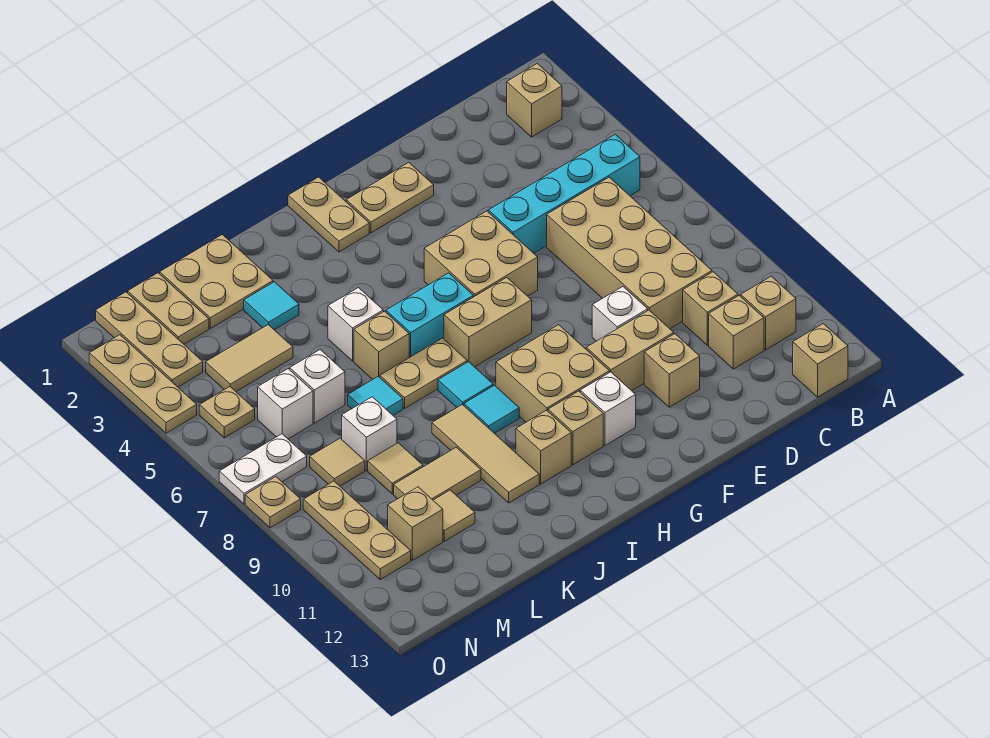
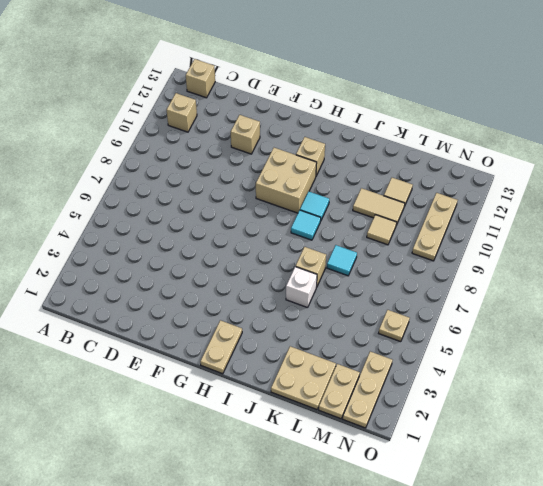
none -> tan 1x1 brick [507,63,562,137]
none -> cyan 1x4 brick [488,134,640,253]
none -> tan 2x4 brick [547,177,712,329]
none -> tan 1x1 brick [683,272,738,345]

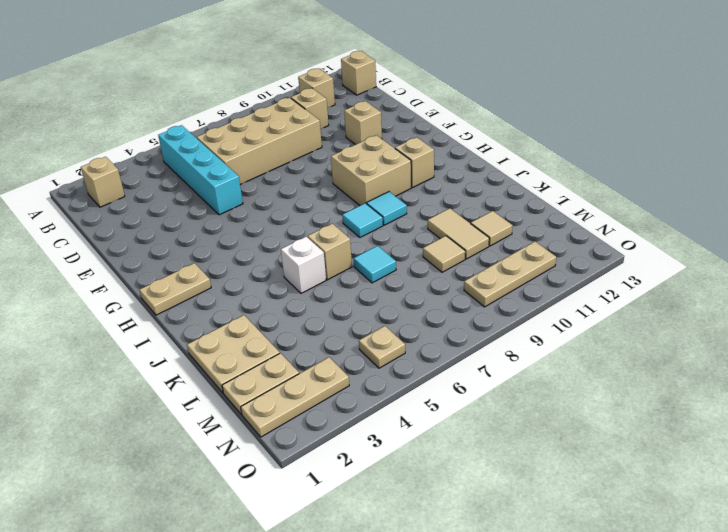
none -> tan 1x1 brick [709,296,764,369]
none -> white 1x1 brick [592,287,648,341]
none -> tan 1x2 brick [586,310,674,391]
none -> tan 1x2 plate [346,163,434,233]

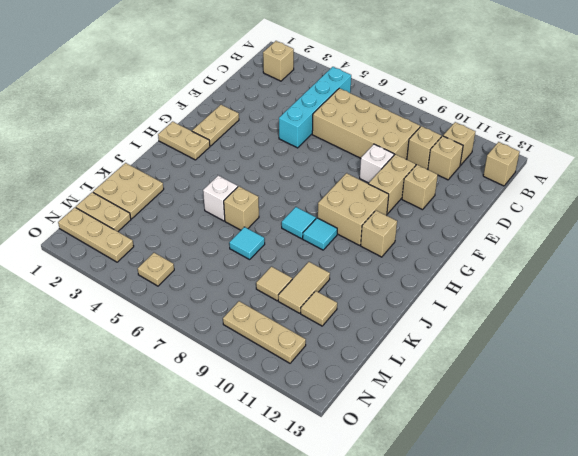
none -> tan 2x2 brick [424,211,538,297]
none -> tan 1x2 brick [444,277,532,367]
none -> white 1x1 brick [580,372,636,446]
none -> cyan 1x2 brick [386,273,473,358]

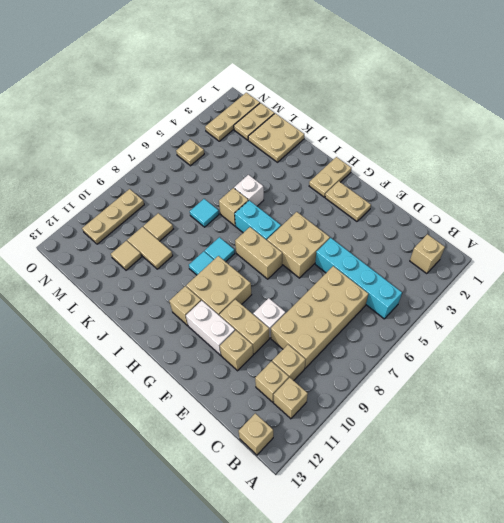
white 1x2 brick [186,301,235,355] -> white 1x1 brick [580,372,636,446]
none -> tan 1x2 plate [380,338,467,408]
none -> tan 1x1 brick [516,410,571,484]
none -> tan 1x3 tile [432,404,539,503]
none -> cyan 1x1 tile [244,282,299,330]

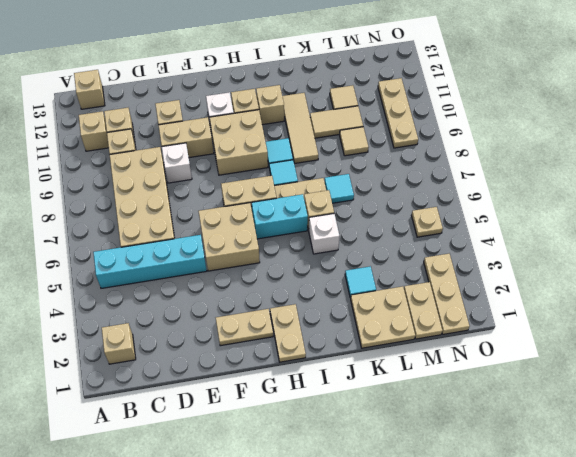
none -> tan 1x2 tile [206,325,293,392]
none -> white 1x1 brick [290,350,345,423]
none -> white 1x1 brick [342,397,397,470]
none -> white 1x1 brick [258,369,313,439]

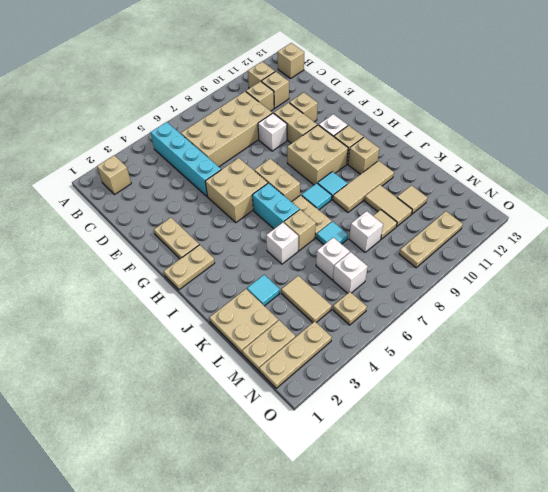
none -> tan 1x1 tile [310,438,365,486]
none -> tan 1x1 brick [388,487,443,560]
none -> white 1x2 plate [219,434,307,504]
none -> tan 1x3 plate [89,335,197,433]

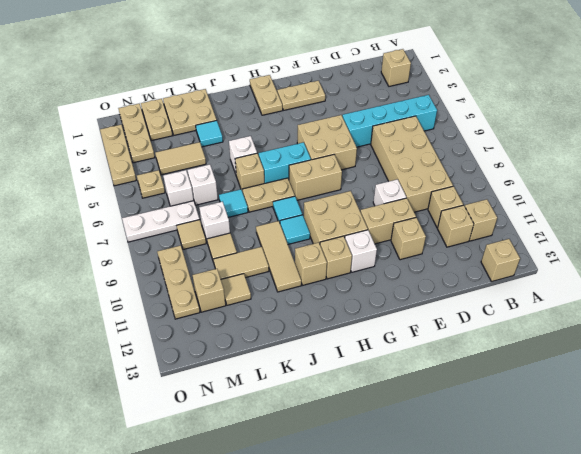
white 1x3 plate [122,201,200,242] -> white 1x2 plate [219,434,307,504]
none -> tan 1x1 plate [245,477,301,528]

